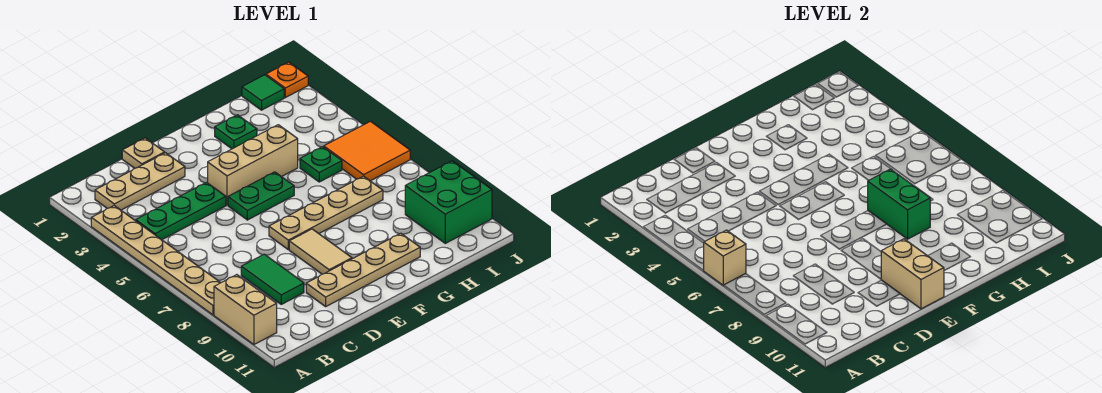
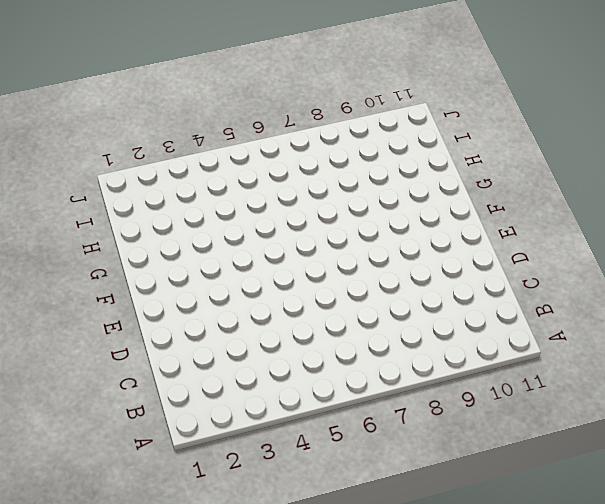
none -> tan 1x6 plate [91,206,221,315]
none -> tan 1x2 brick [214,275,277,344]
none -> tan 1x3 plate [95,153,185,210]

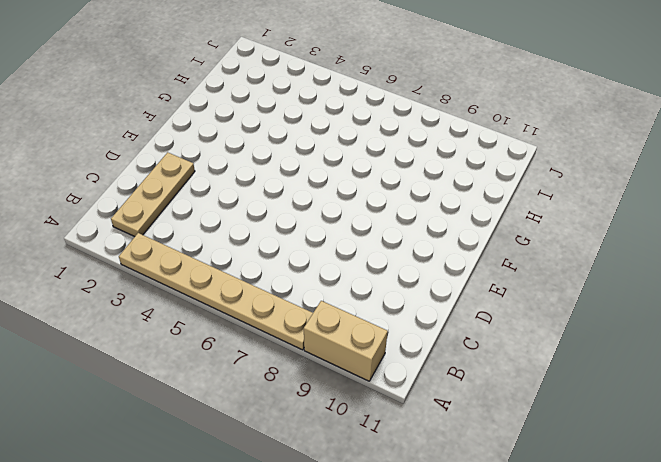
none -> green 1x3 plate [136,182,226,240]
none -> green 1x2 tile [241,254,304,304]
none -> tan 1x1 plate [122,138,165,168]

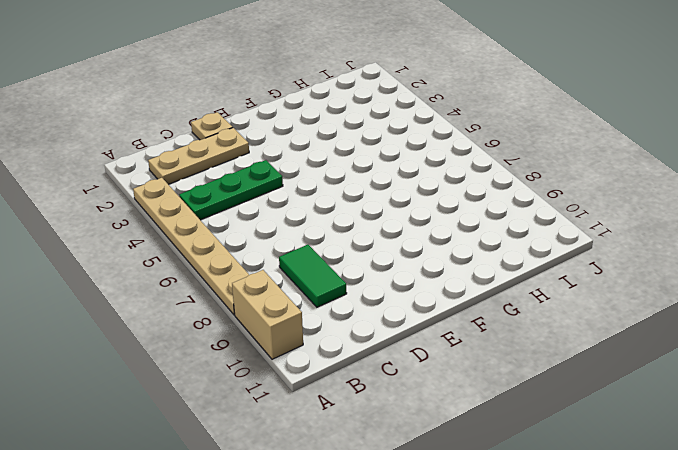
none -> tan 1x4 plate [306,233,420,306]
none -> tan 1x3 brick [208,125,298,205]
none -> green 1x2 plate [228,172,294,220]

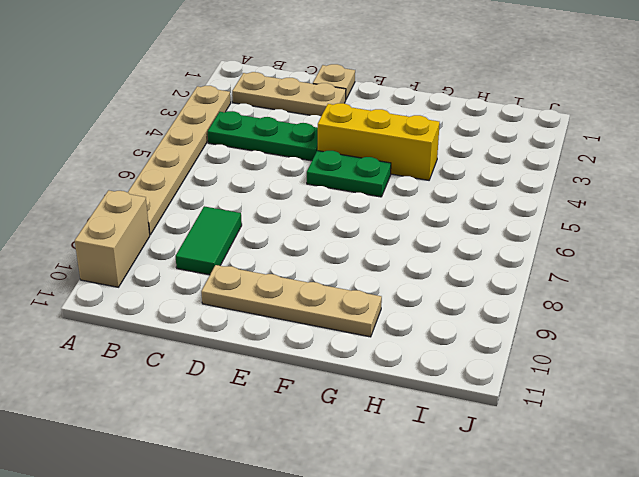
yellow 1x3 brick [317,103,440,180] -> tan 1x3 brick [208,125,298,205]
none -> tan 1x4 plate [269,176,383,250]
none -> tan 1x2 tile [289,229,352,274]
none -> green 1x1 plate [215,115,257,149]

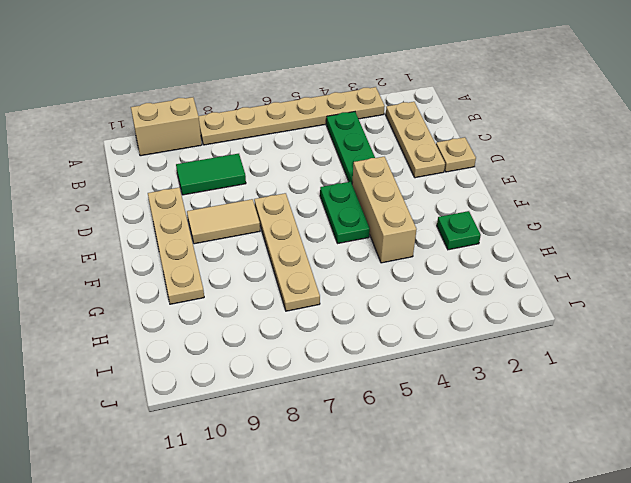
none -> green 1x1 plate [300,147,342,182]
none -> green 1x1 tile [242,75,284,110]
none -> orange 2x2 tile [324,121,410,181]

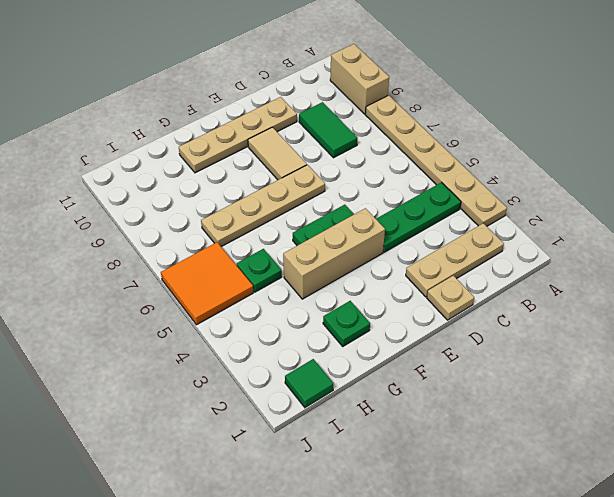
none -> green 2x2 brick [405,161,492,243]
none -> orange 1x1 plate [266,62,308,98]
none -> tan 1x1 brick [704,230,746,285]

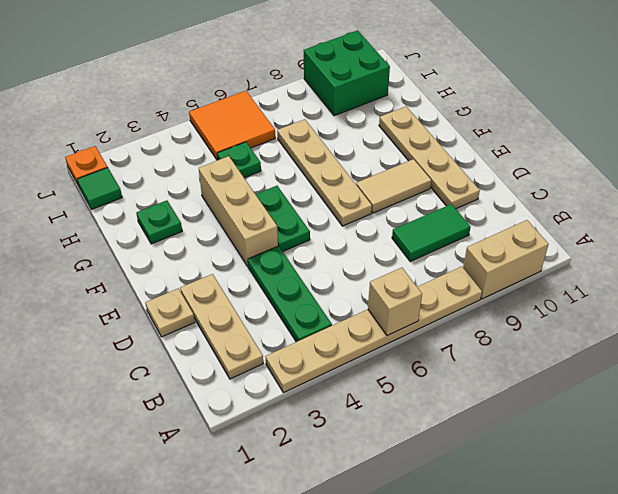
none -> tan 1x2 brick [881,239,944,309]
none -> green 1x2 brick [868,169,930,239]

